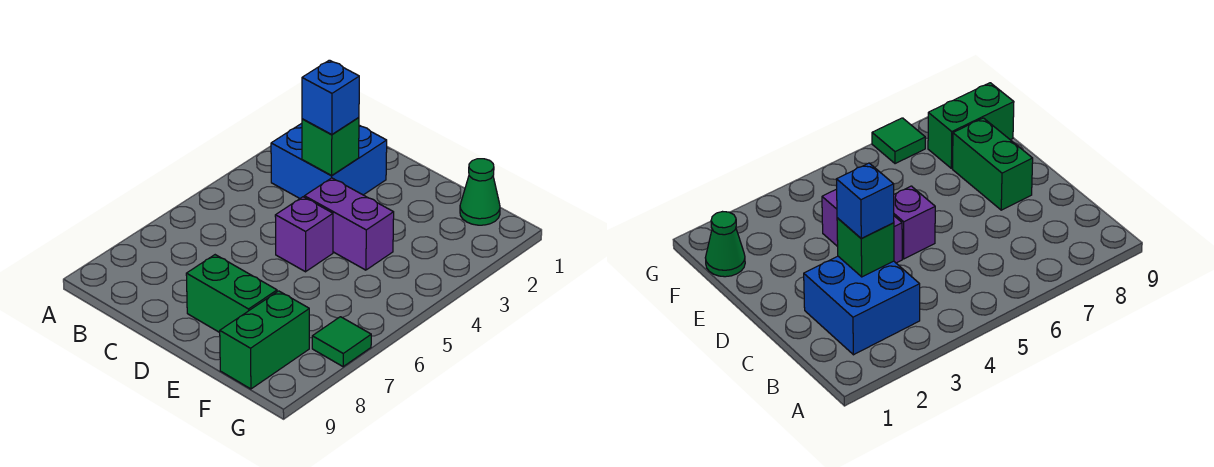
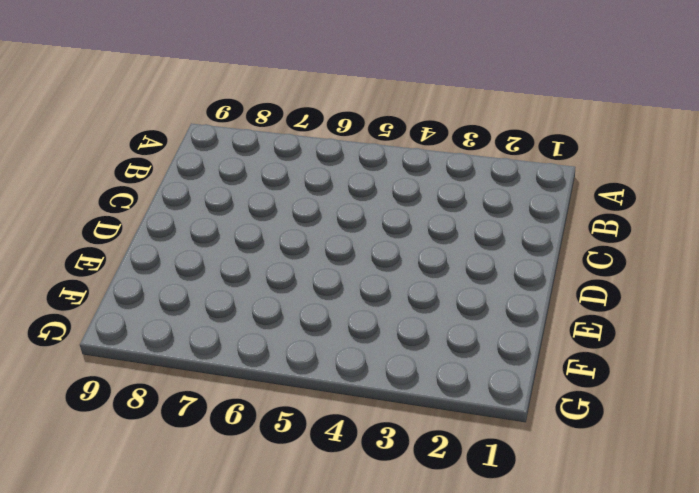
none -> blue 2x2 brick [271,123,387,198]
none -> purple 1x2 brick [304,178,394,270]

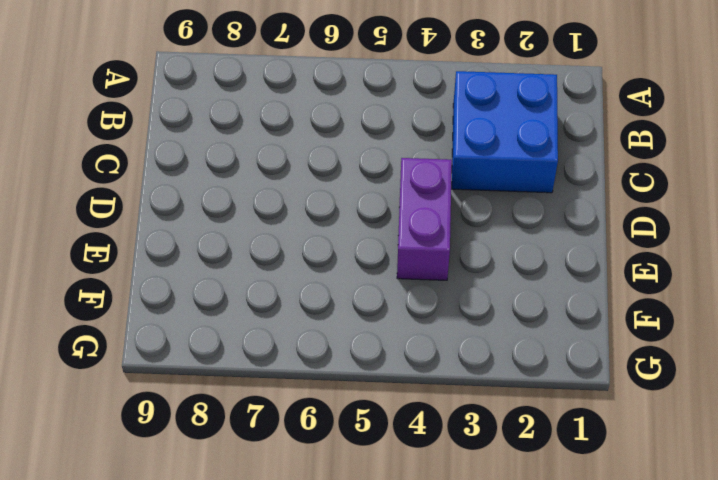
none -> purple 1x1 brick [275,197,333,272]
none -> green 1x2 brick [186,255,277,333]

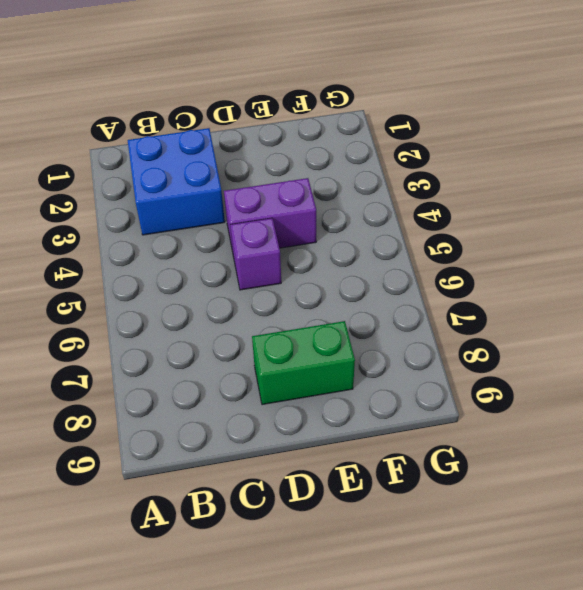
none -> green 1x1 cone [460,159,500,225]
none -> green 1x2 brick [220,291,309,389]

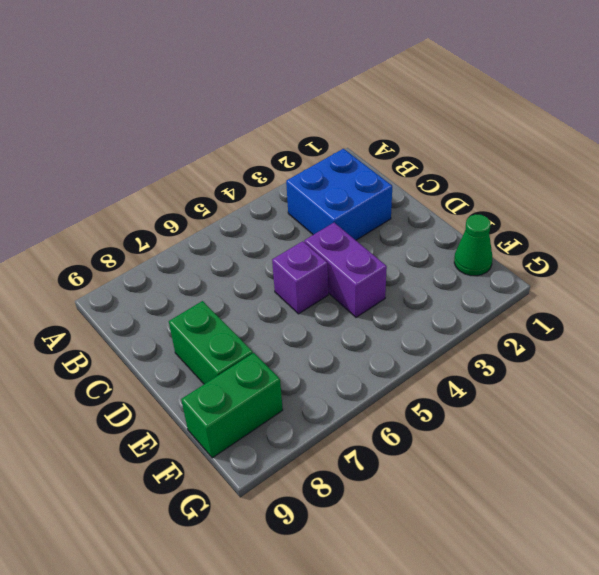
none -> green 1x1 tile [312,317,371,367]
none -> green 1x1 brick [302,117,359,175]

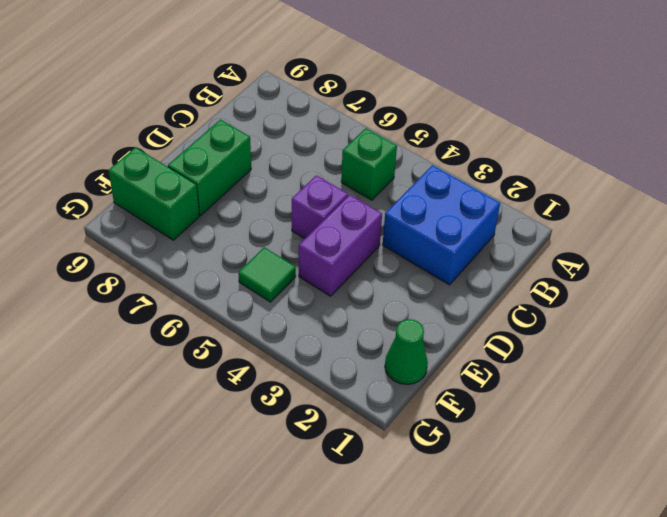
green 1x1 brick [341,128,397,200] -> green 1x1 brick moved to [302,117,359,175]
green 1x1 tile [238,247,296,302] -> green 1x1 tile moved to [312,317,371,367]
none -> blue 1x1 brick [302,60,359,135]

